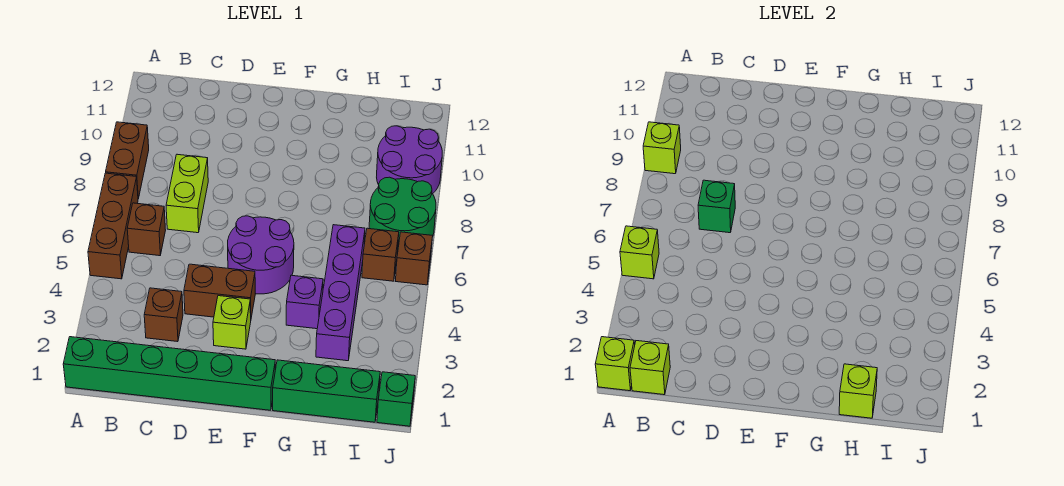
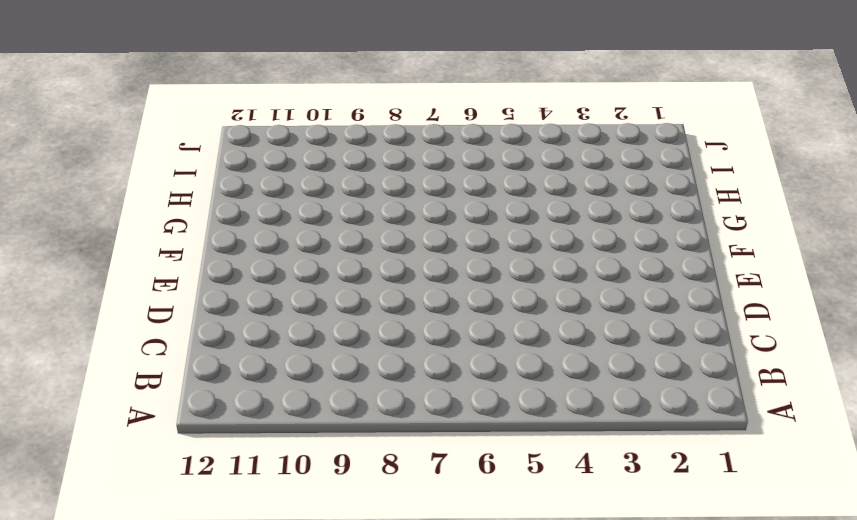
none -> green 1x6 brick [63,337,275,410]
none -> brown 1x3 brick [88,173,138,279]
none -> brown 1x2 brick [106,122,149,199]

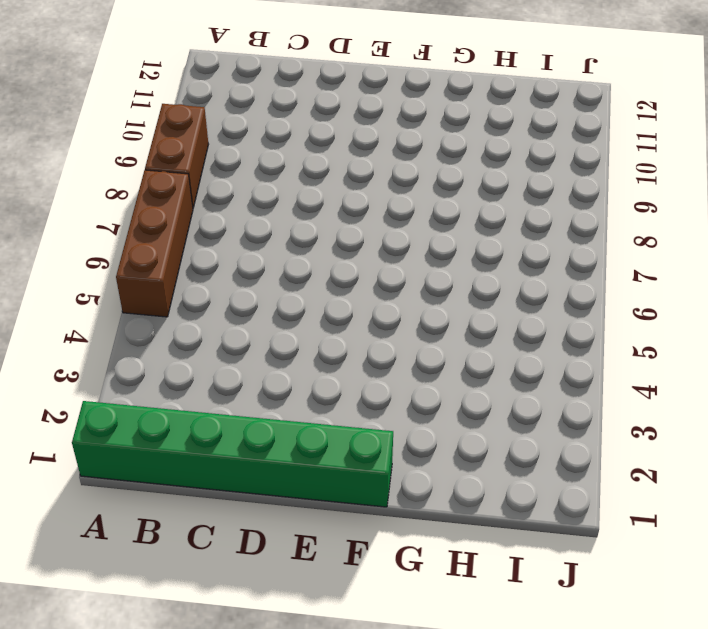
none -> brown 1x1 brick [127,203,166,256]
none -> brown 1x1 brick [144,288,183,342]
none -> lime 1x2 brick [166,154,208,233]

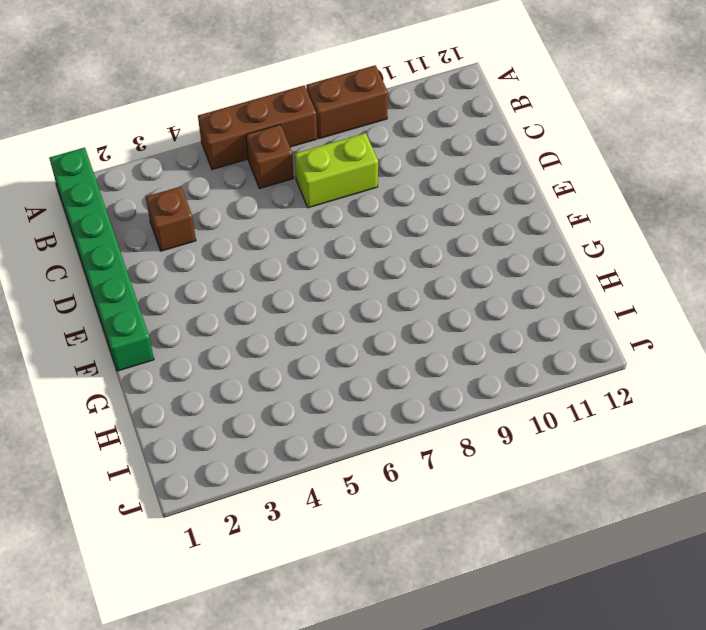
none -> brown 1x2 brick [184,264,255,317]
none -> lime 1x1 brick [213,296,251,349]
none -> purple 2x2 round brick [228,216,294,294]

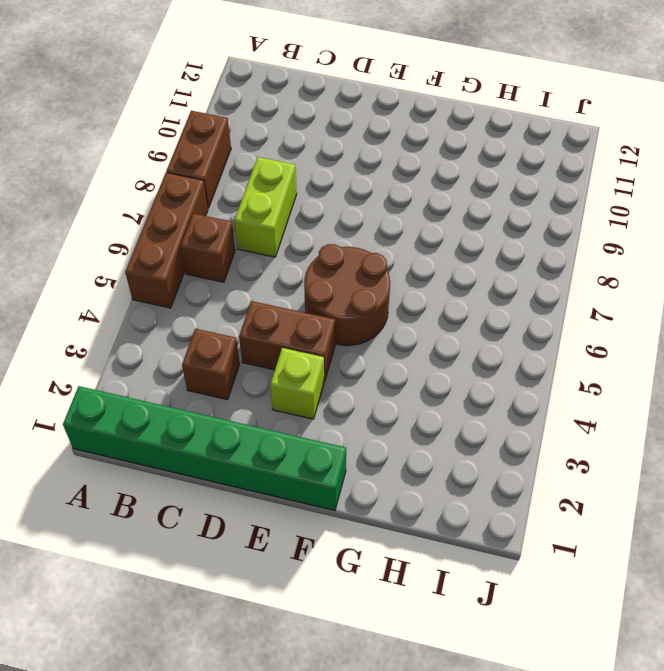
brown 2x2 round brick [304,244,390,346] -> purple 2x2 round brick [228,216,294,294]
none -> green 1x3 brick [273,360,380,422]
none -> purple 1x1 brick [286,275,323,329]
none -> purple 1x4 brick [316,225,365,361]

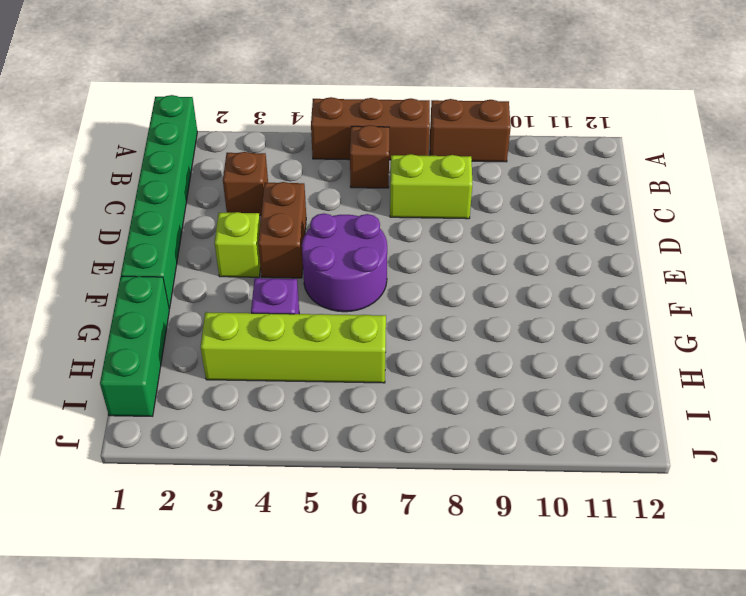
lime 1x4 brick [201,312,386,383] -> purple 1x4 brick [316,225,365,361]
none -> brown 1x1 brick [362,228,399,281]
none -> green 2x2 round brick [369,177,436,254]
none -> purple 2x2 round brick [377,126,442,194]

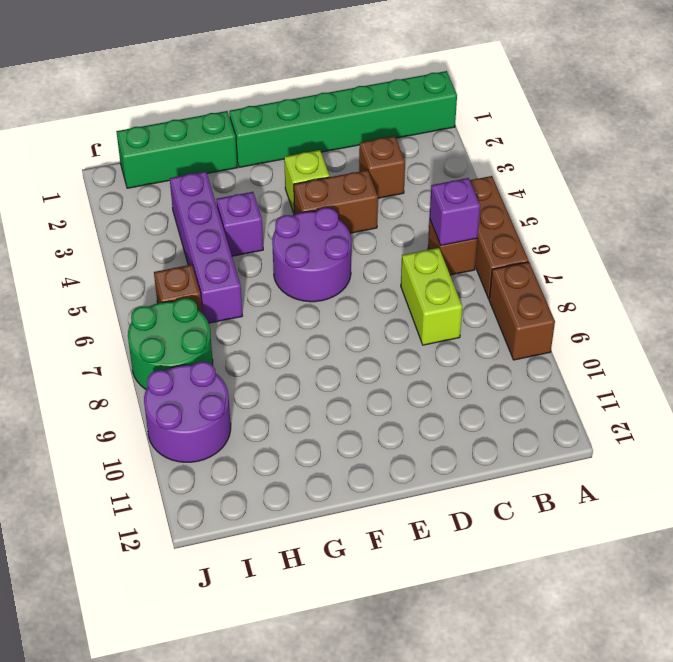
purple 1x1 brick [430,178,480,245] -> none
none -> green 1x1 brick [377,372,415,426]
none -> brown 1x1 brick [396,232,433,285]
none -> lime 1x1 brick [595,337,635,391]

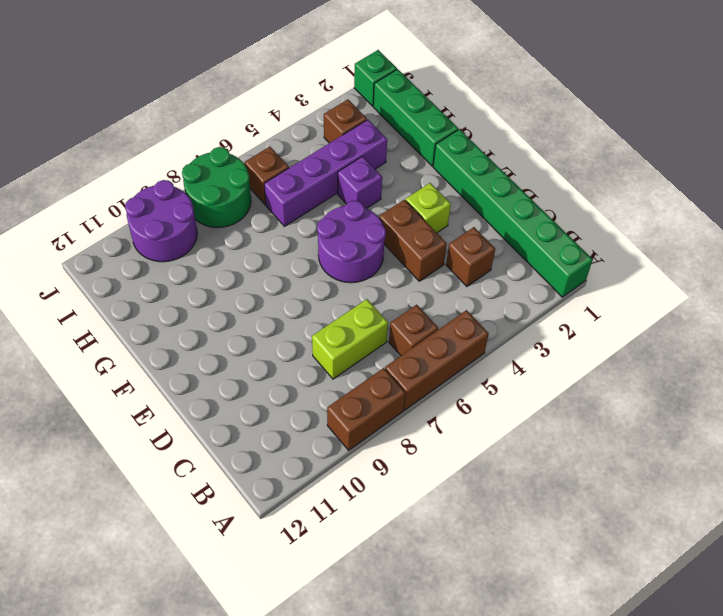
brown 1x1 brick [324,100,367,143] -> brown 1x1 brick moved to [396,232,433,285]
none -> lime 1x1 brick [595,337,635,391]
none -> lime 1x1 brick [620,226,659,279]
none -> lime 1x1 brick [643,122,681,174]

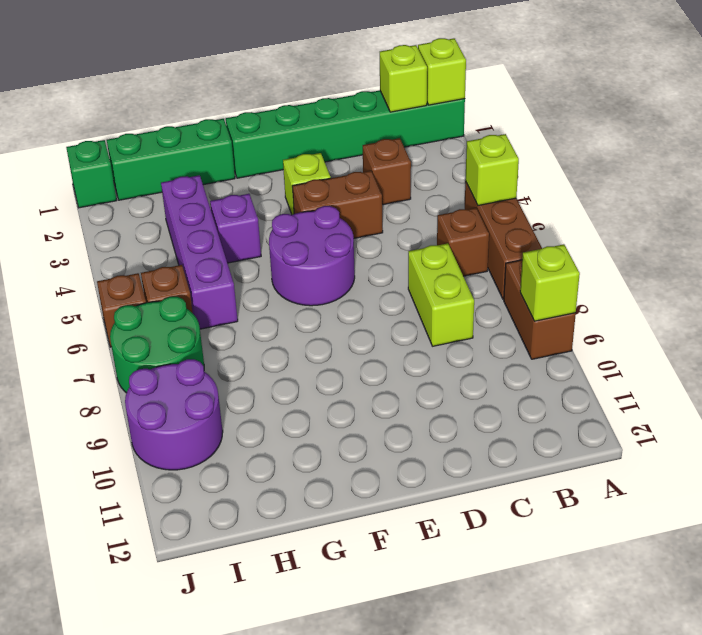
none -> green 1x1 brick [698,180,735,233]
none -> lime 1x1 brick [839,364,877,418]

